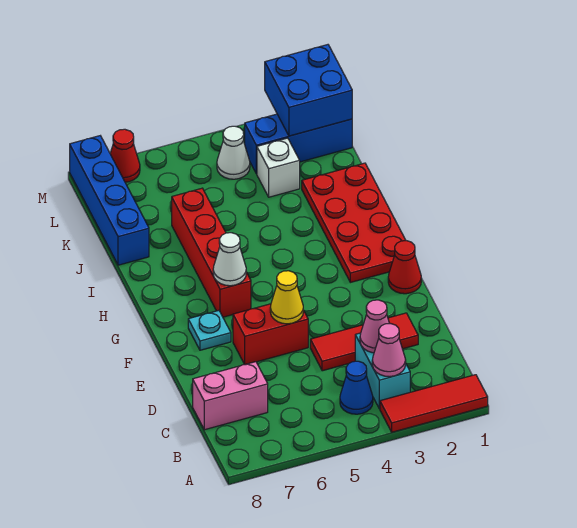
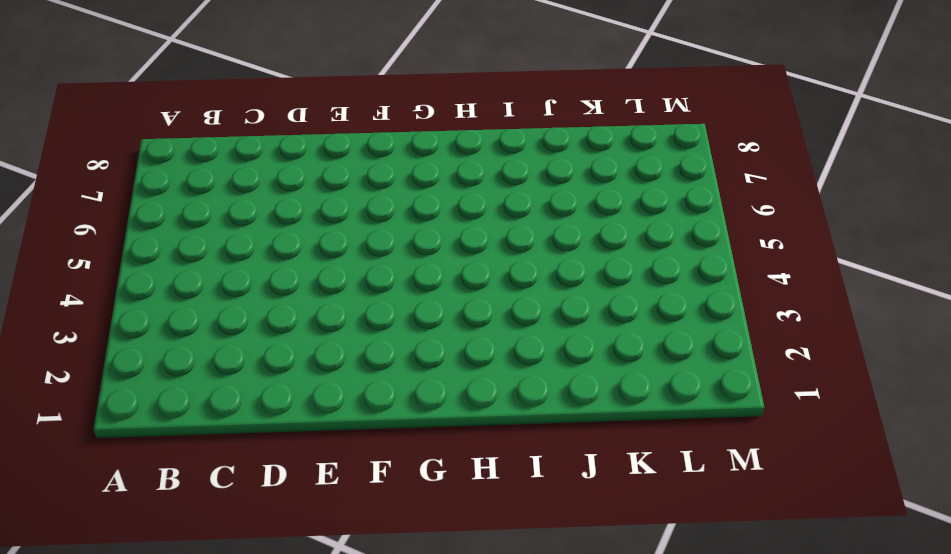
none -> red 1x3 tile [380,375,488,432]
none -> cyan 1x2 brick [355,333,410,409]
none -> blue 1x1 cone [340,361,373,414]

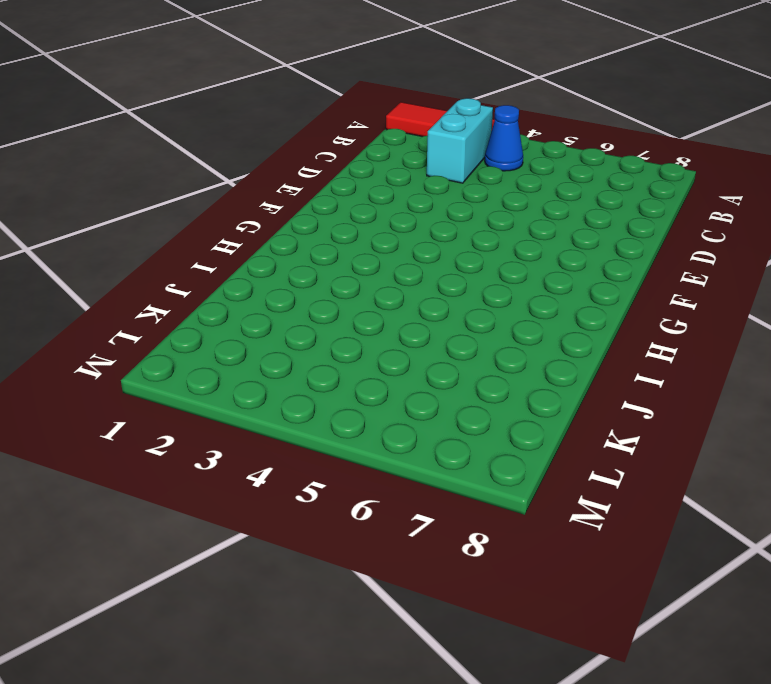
none -> pink 1x2 brick [193,362,268,430]
none -> red 1x3 tile [310,313,418,371]
none -> red 1x2 brick [233,304,308,365]

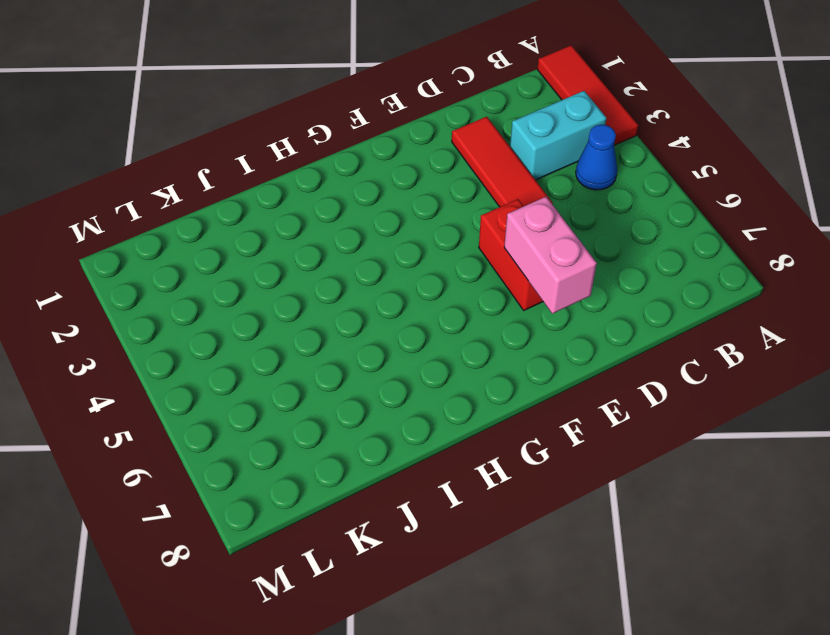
pink 1x2 brick [504,197,597,314] -> pink 1x2 brick moved to [193,362,268,430]
none -> red 1x1 cone [388,241,421,294]
none -> cyan 1x1 plate [188,310,231,350]
none -> red 2x4 plate [302,163,406,282]

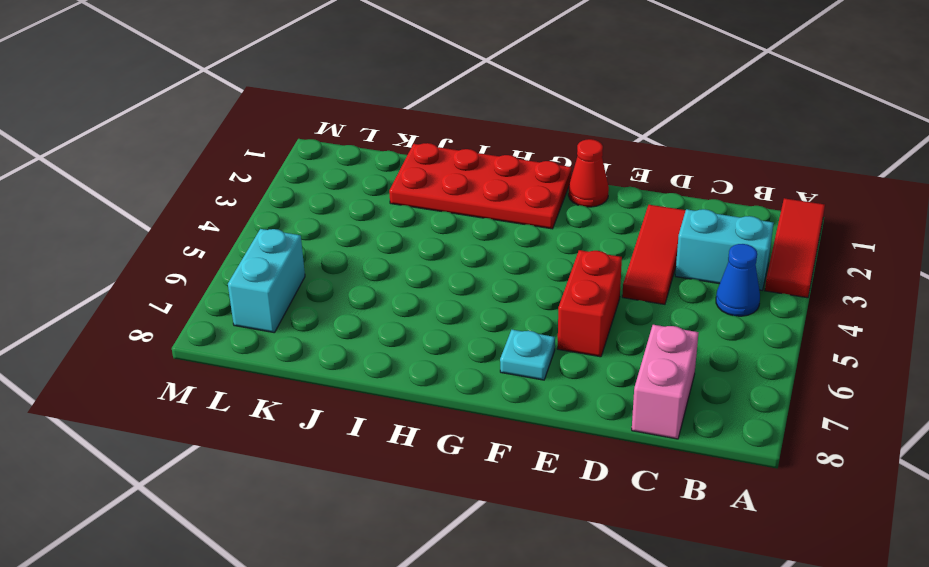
cyan 1x2 brick [228,229,305,333] -> none
none -> red 1x4 brick [172,188,251,317]
none -> blue 1x4 brick [70,136,149,265]
none -> white 1x1 brick [257,138,300,197]

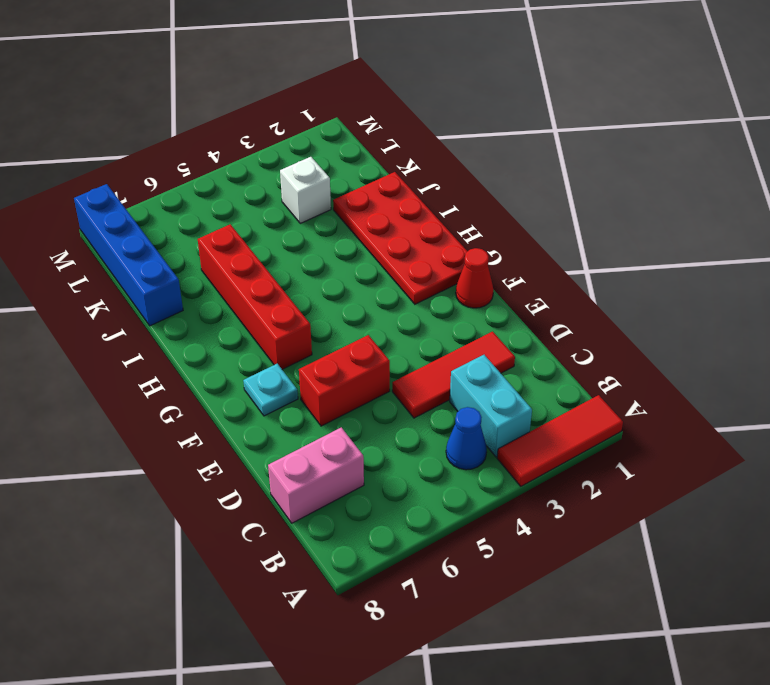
none -> blue 1x3 brick [245,114,352,174]
none -> white 1x1 cone [217,126,250,179]
none -> red 1x1 cone [110,129,140,182]

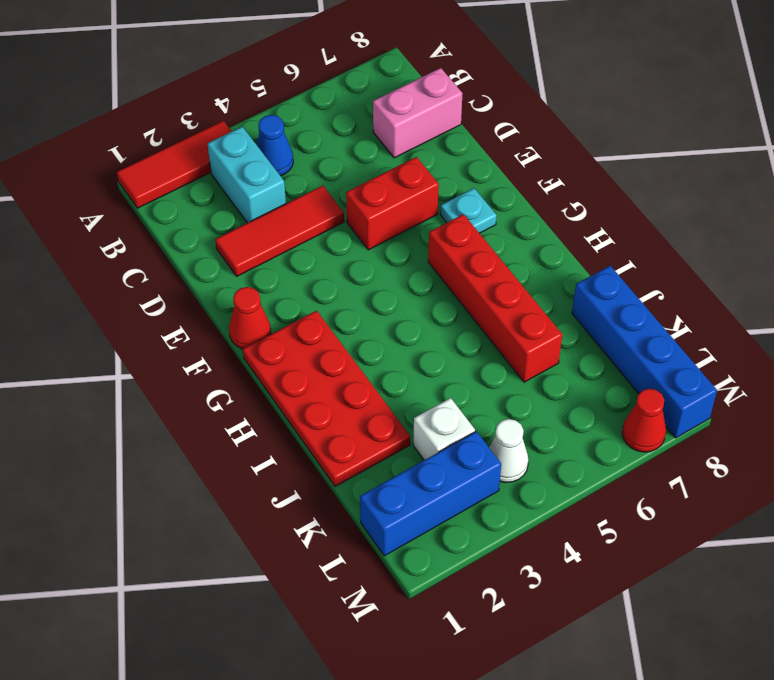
none -> pink 1x1 cone [372,324,406,377]
none -> pink 1x1 cone [360,300,390,353]
none -> yellow 1x1 cone [270,271,303,324]

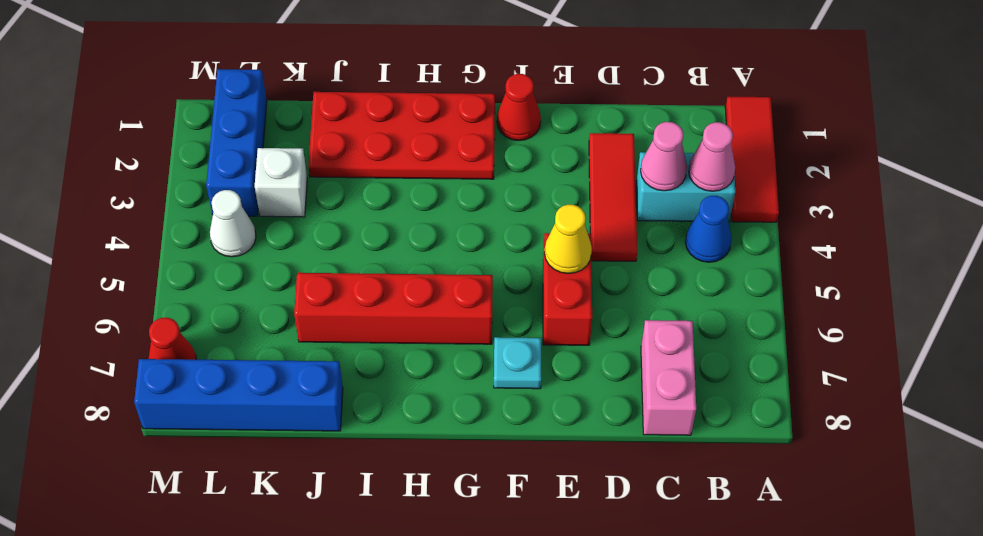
none -> white 1x1 cone [213,233,246,286]
none -> blue 2x2 brick [265,45,352,136]

